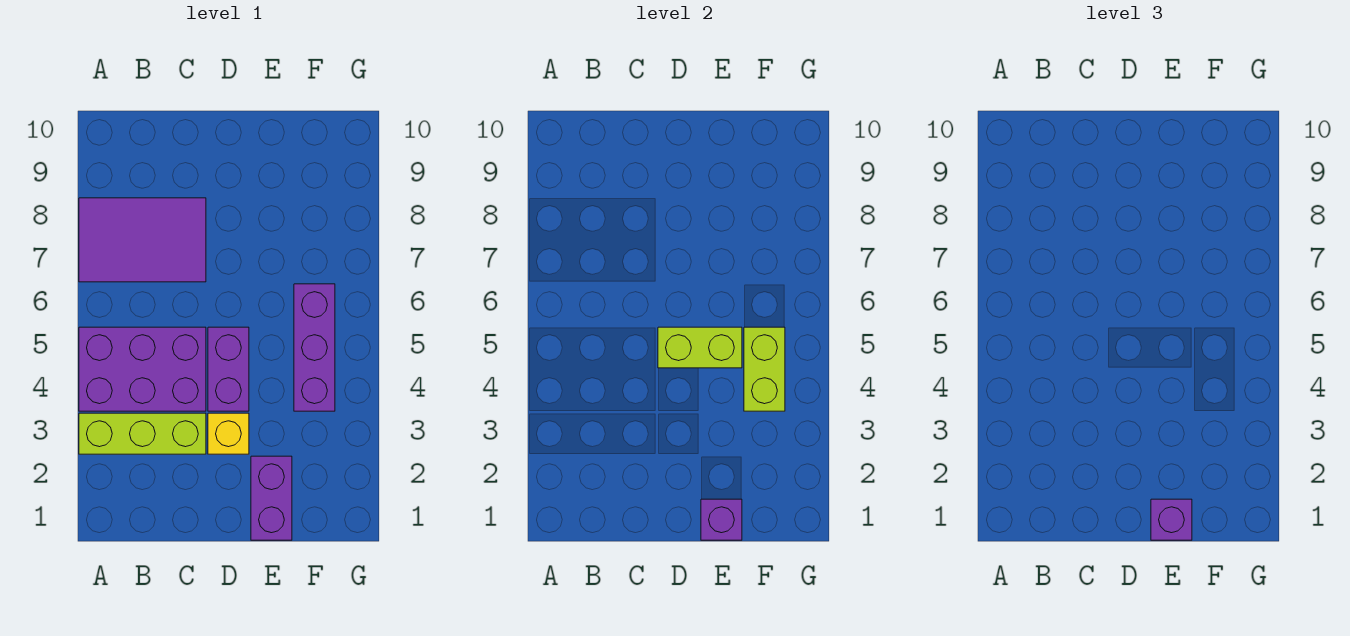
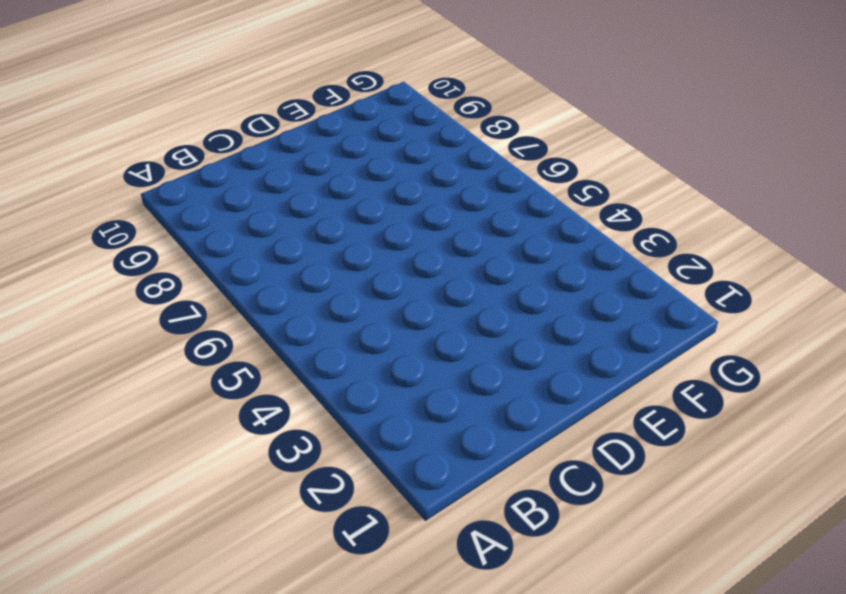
none -> lime 1x3 brick [79,413,206,454]
none -> purple 2x3 brick [79,327,206,411]

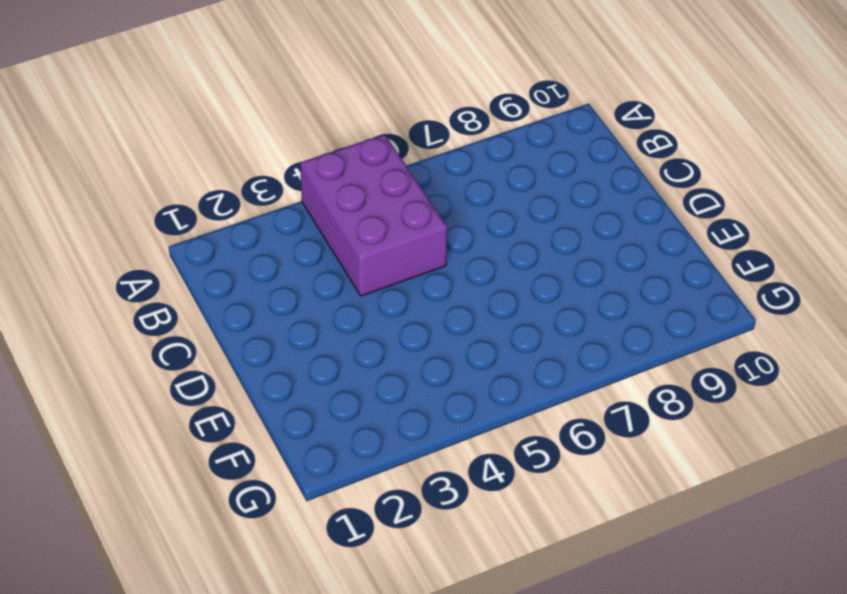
none -> lime 1x3 brick [79,413,206,454]
none -> purple 2x3 tile [79,198,206,282]

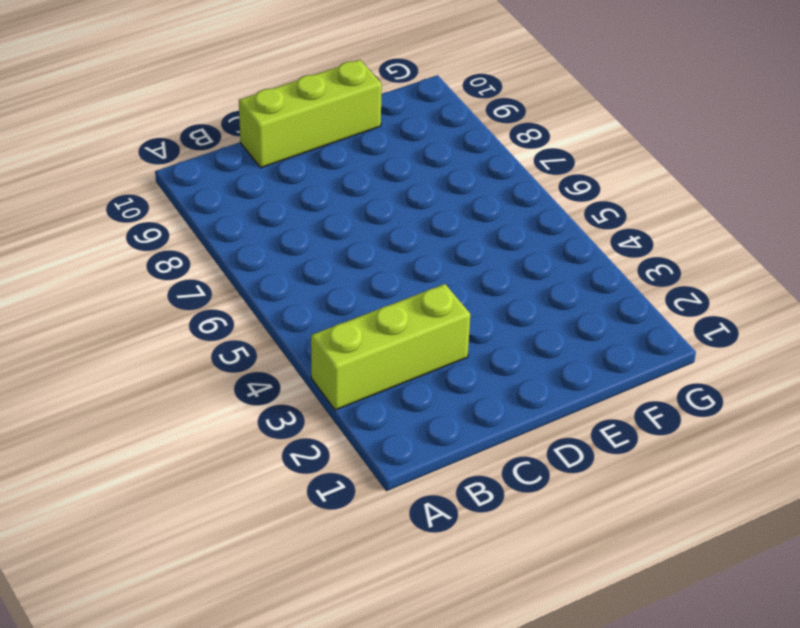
lime 1x3 brick [239,60,382,168] -> none
none -> purple 2x3 brick [79,327,206,411]
none -> purple 2x3 tile [79,198,206,282]

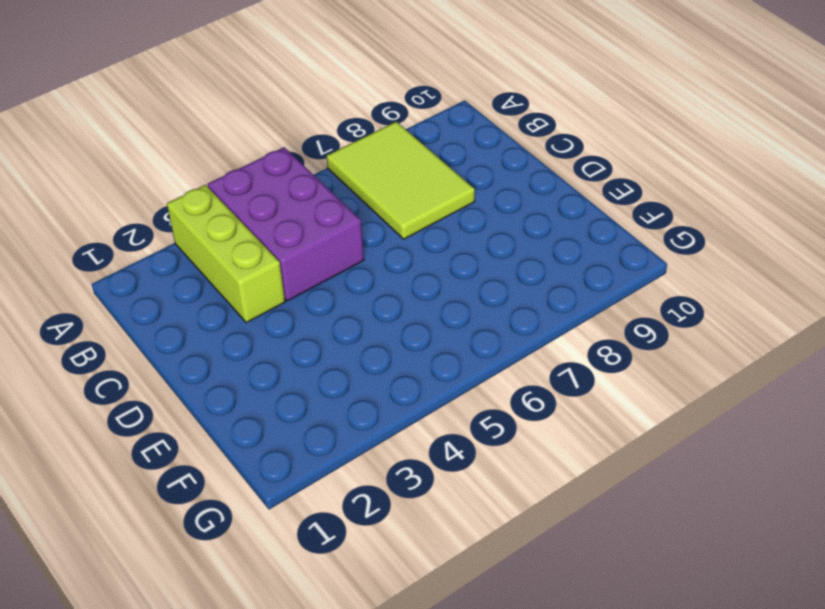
lime 2x3 tile [327,122,475,239] -> purple 2x3 tile [79,198,206,282]
none -> yellow 1x1 brick [208,413,249,454]
none -> purple 1x2 brick [208,327,249,411]

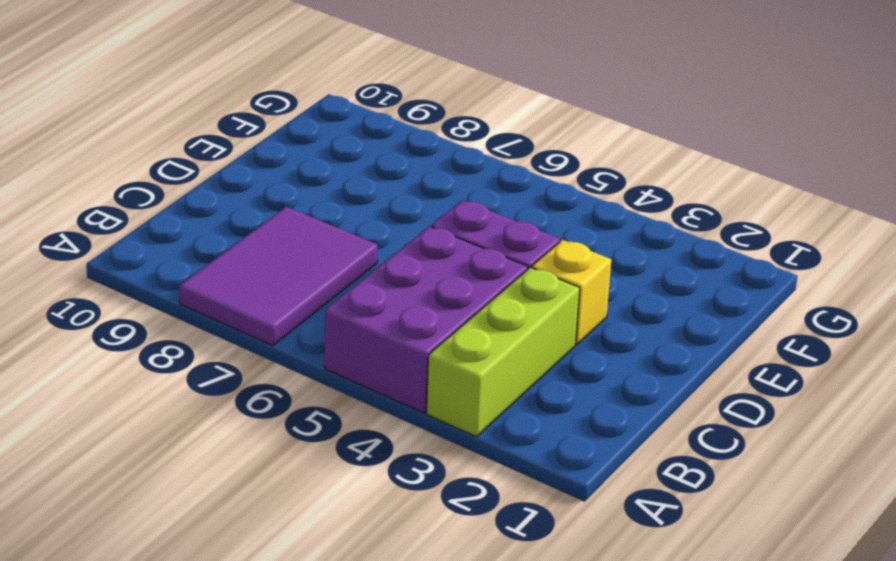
none -> purple 1x2 brick [251,456,292,540]
none -> purple 1x3 brick [294,284,335,411]

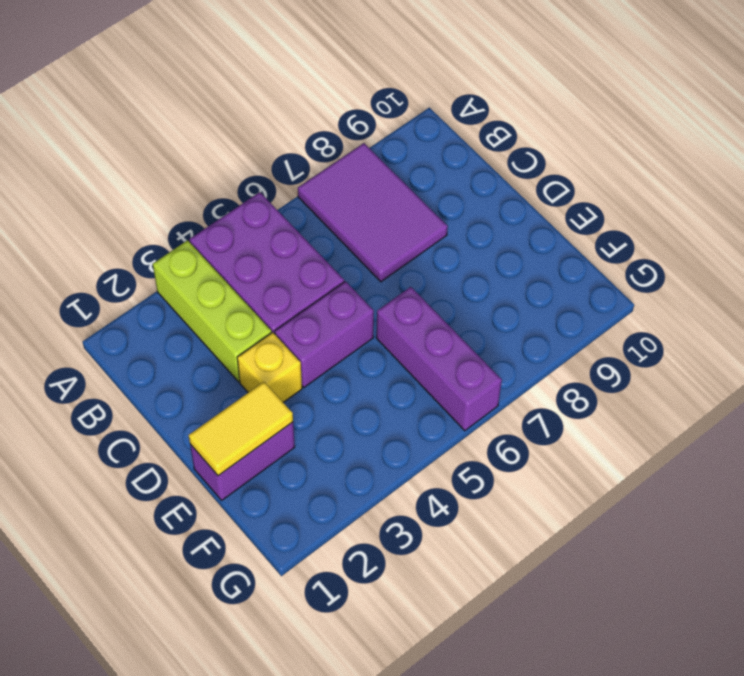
yellow 1x2 tile [189,382,293,476] -> purple 1x1 brick [701,499,742,540]
purple 1x3 brick [376,287,502,431] -> purple 1x3 brick turned to [294,284,335,411]
none -> lime 1x2 brick [658,327,742,368]
none -> lime 1x2 brick [744,327,785,411]

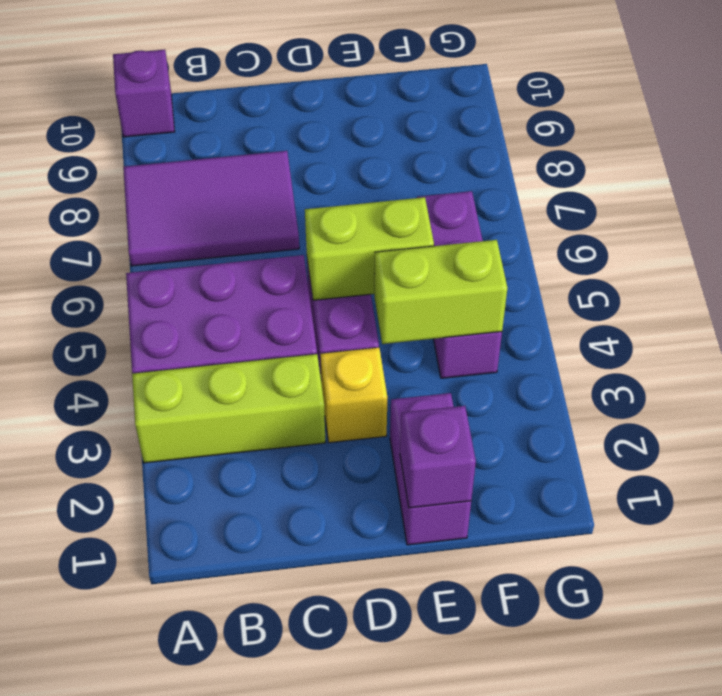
purple 1x1 brick [113,50,175,137] -> purple 1x1 brick moved to [1151,499,1192,540]
lime 1x2 brick [374,240,507,344] -> lime 1x2 brick turned to [744,327,785,411]

